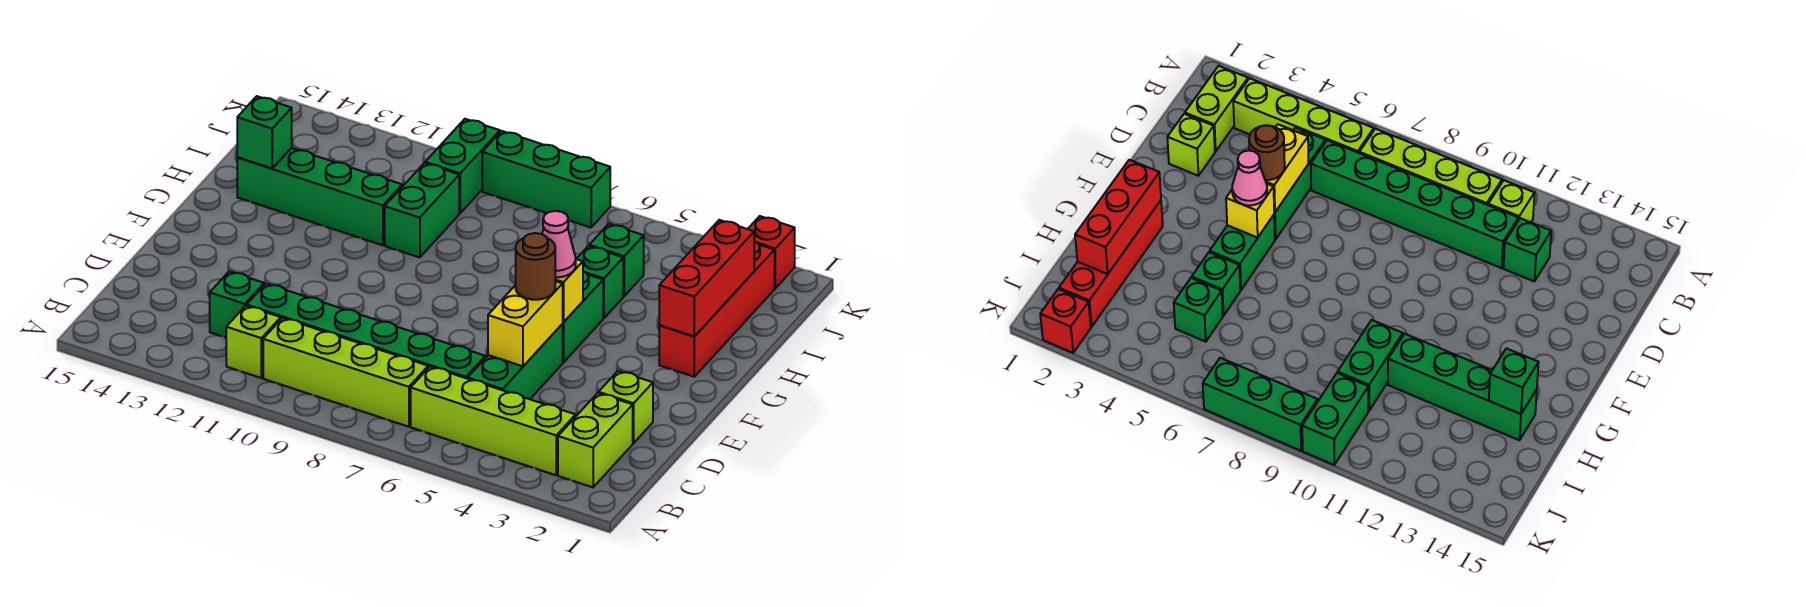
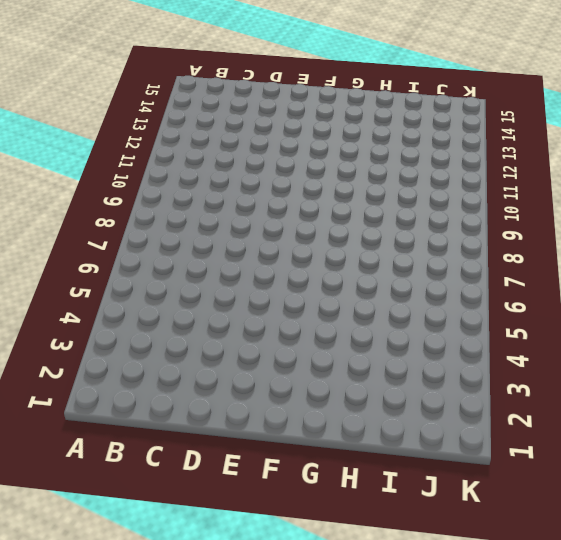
none -> lime 1x2 brick [558,393,633,487]
none -> lime 1x4 brick [411,367,576,475]
none -> lime 1x4 brick [263,318,428,427]

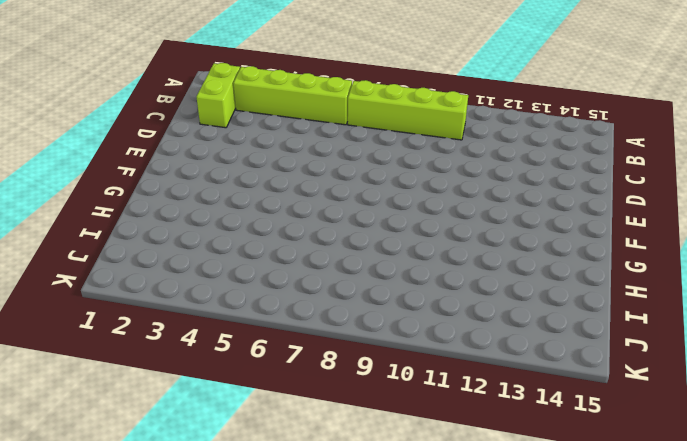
none -> lime 1x1 brick [226,306,281,378]
none -> green 1x3 brick [468,324,563,399]
none -> green 1x6 brick [247,284,485,379]

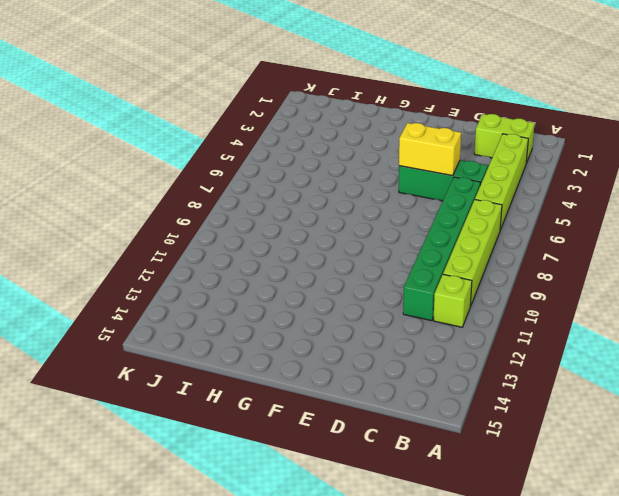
none -> green 1x1 brick [210,271,264,338]
none -> lime 1x1 brick [599,371,653,443]
none -> green 1x2 brick [563,271,603,362]

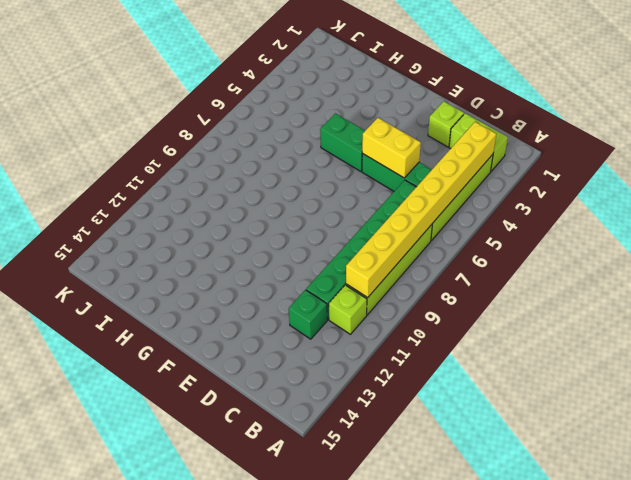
yellow 1x8 brick [346,122,496,298] -> none
none -> red 1x4 brick [659,241,775,377]
none -> green 1x1 brick [577,246,623,318]
none -> green 1x2 brick [385,163,459,258]

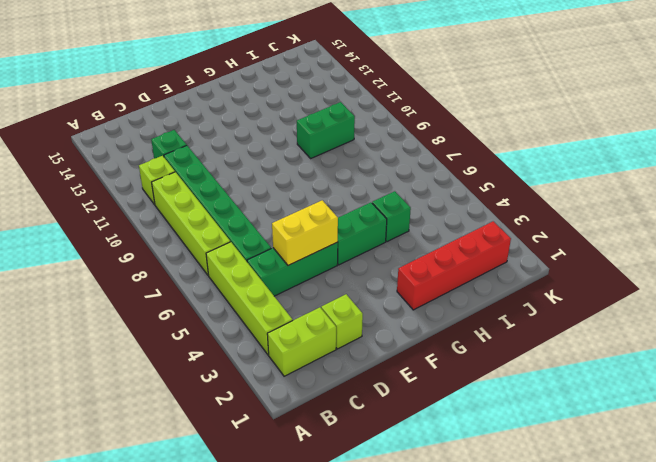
none -> green 1x4 brick [237,148,402,245]
none -> green 1x1 brick [589,224,644,296]
none -> green 1x2 brick [425,119,500,213]

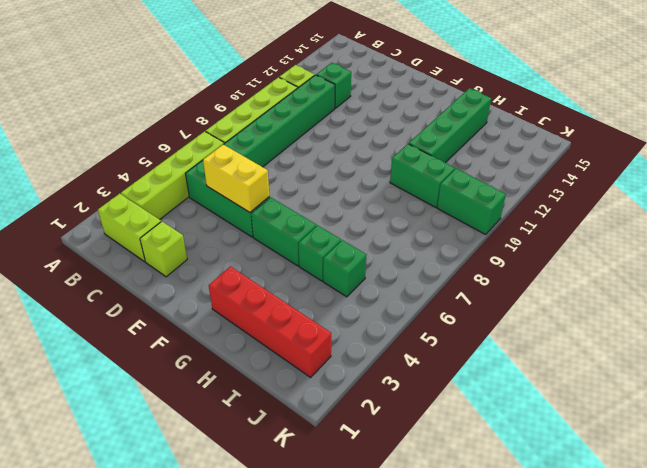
none -> red 1x1 brick [748,216,795,288]
none -> green 1x3 brick [482,131,610,228]
none -> yellow 1x1 brick [555,259,583,322]

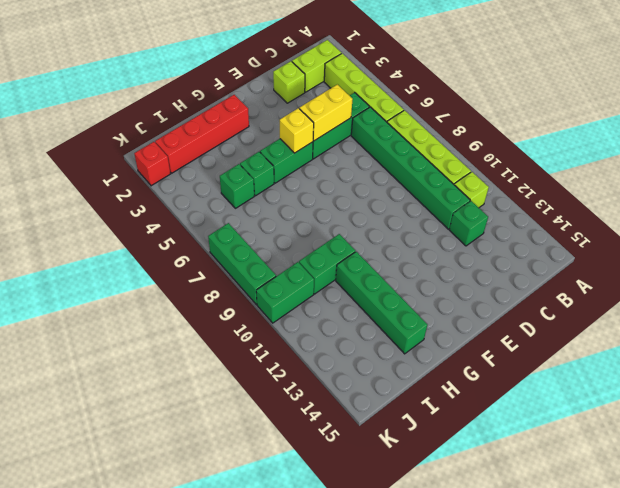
none -> red 1x3 brick [659,220,754,337]
none -> green 1x1 brick [237,96,292,168]
none -> brown 1x1 round brick [516,233,555,300]

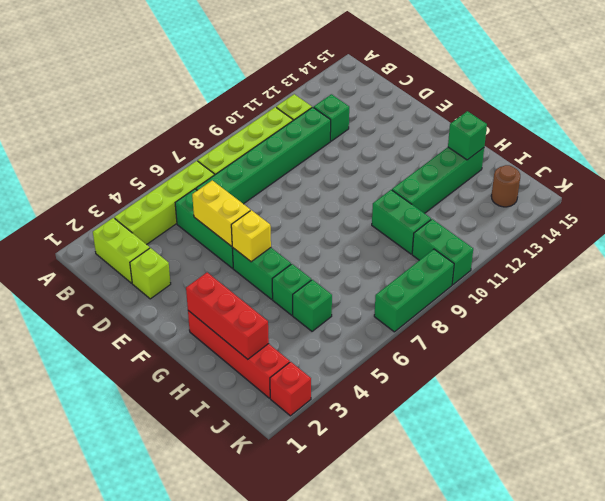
brown 1x1 round brick [491,165,520,207] -> brown 1x1 round brick moved to [516,233,555,300]
none -> pink 1x1 cone [542,211,576,277]

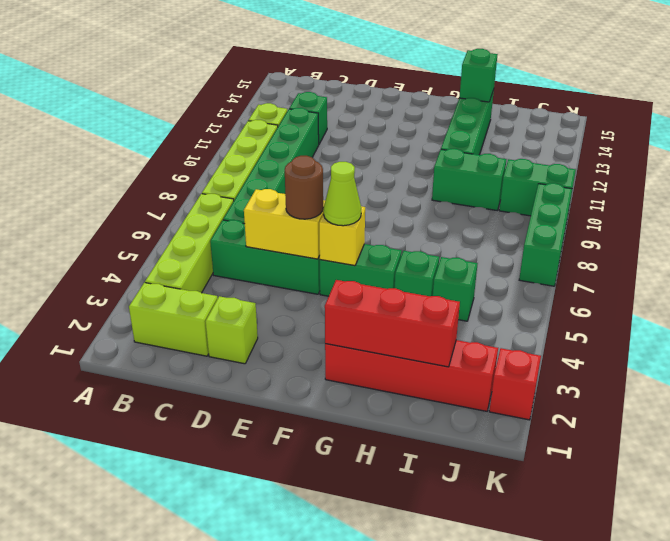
lime 1x1 cone [324,162,361,226] -> pink 1x1 cone [542,211,576,277]

